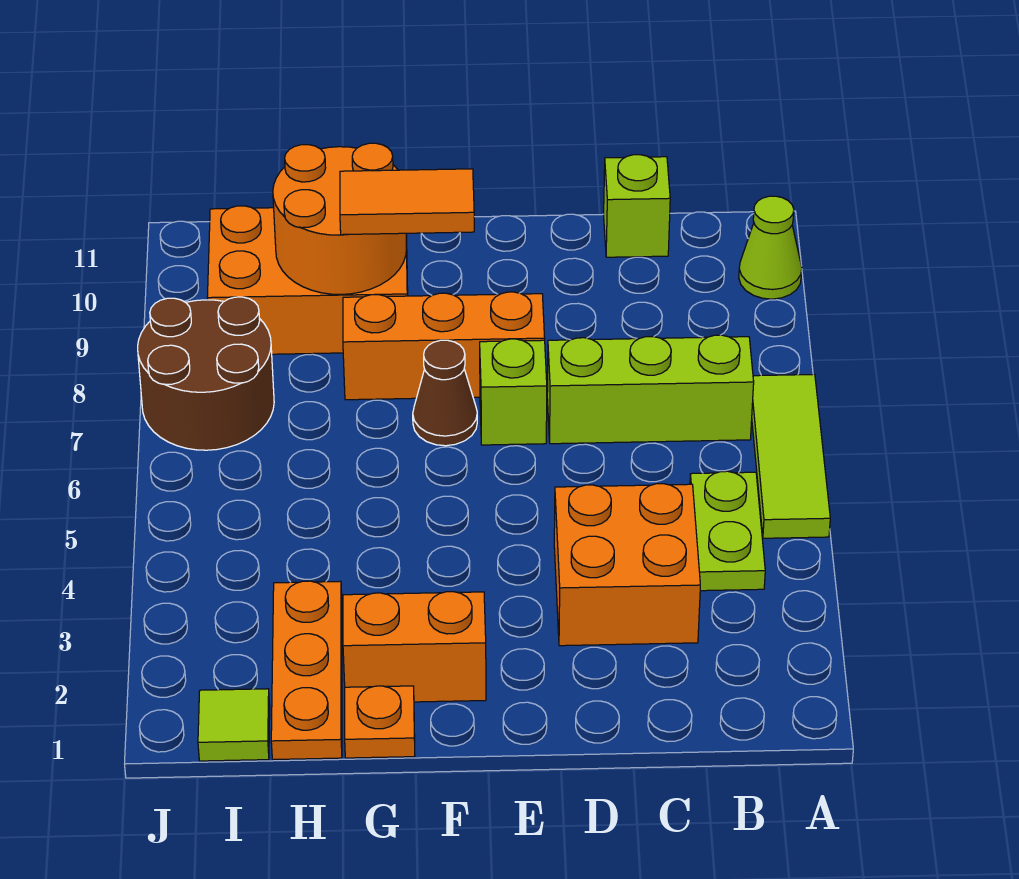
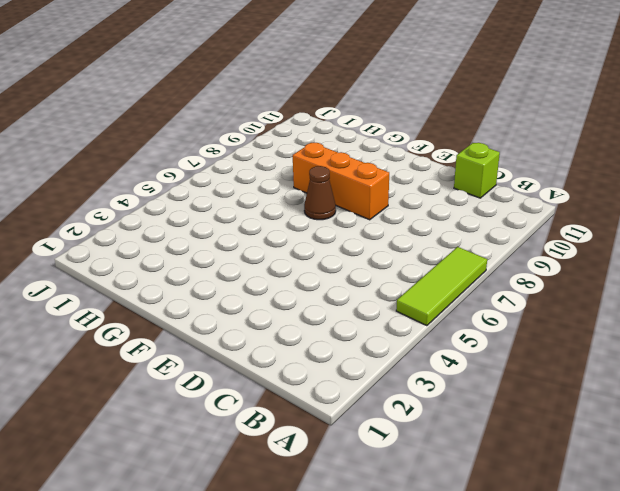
none -> lime 1x1 cone [739,196,802,299]
none -> lime 1x2 plate [690,471,765,591]
none -> lime 1x3 brick [547,335,754,444]

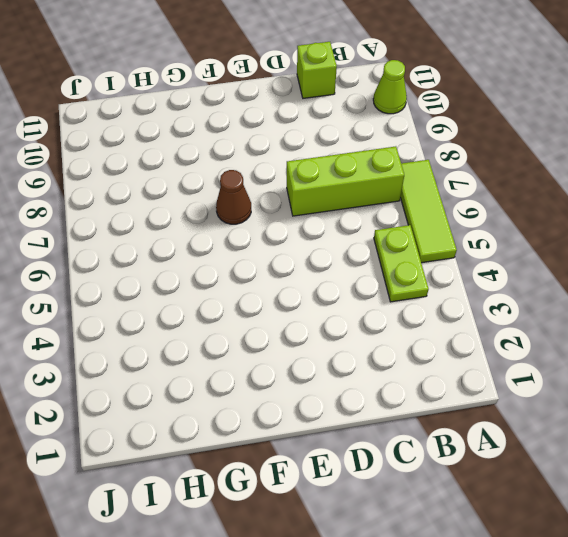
none -> orange 2x2 brick [554,484,700,646]
none -> lime 1x1 brick [480,339,547,445]
none -> orange 1x3 brick [343,292,545,400]

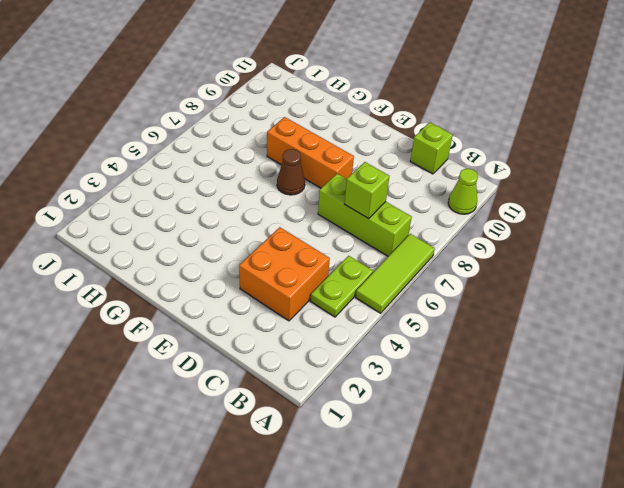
lime 1x1 brick [345,162,389,219] -> lime 1x1 brick moved to [480,339,547,445]
none -> orange 1x2 brick [343,592,486,702]
none -> orange 1x1 plate [345,686,415,758]
none -> orange 2x3 brick [207,206,408,354]

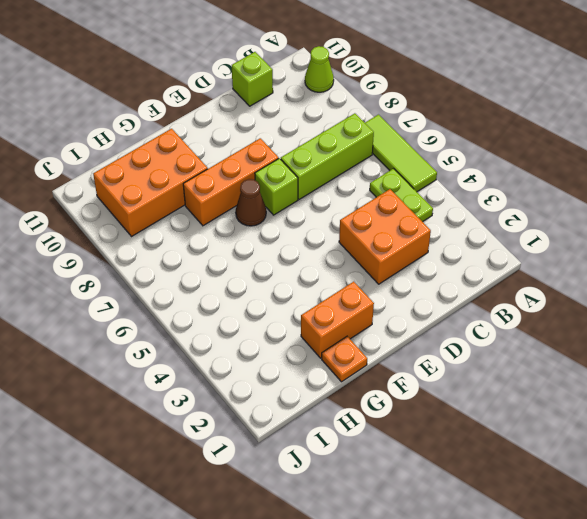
none -> orange 1x3 plate [271,581,342,760]
none -> lime 1x1 tile [198,689,270,761]
none -> brown 2x2 round brick [138,297,274,450]

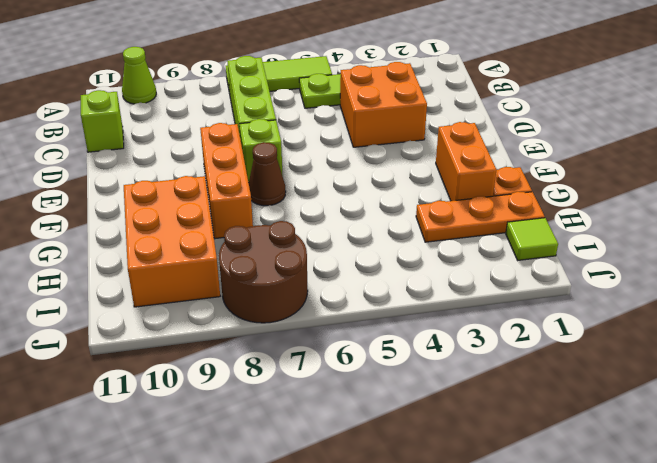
none -> orange 2x2 round brick [273,143,407,294]
none -> orange 1x2 tile [340,169,474,235]

